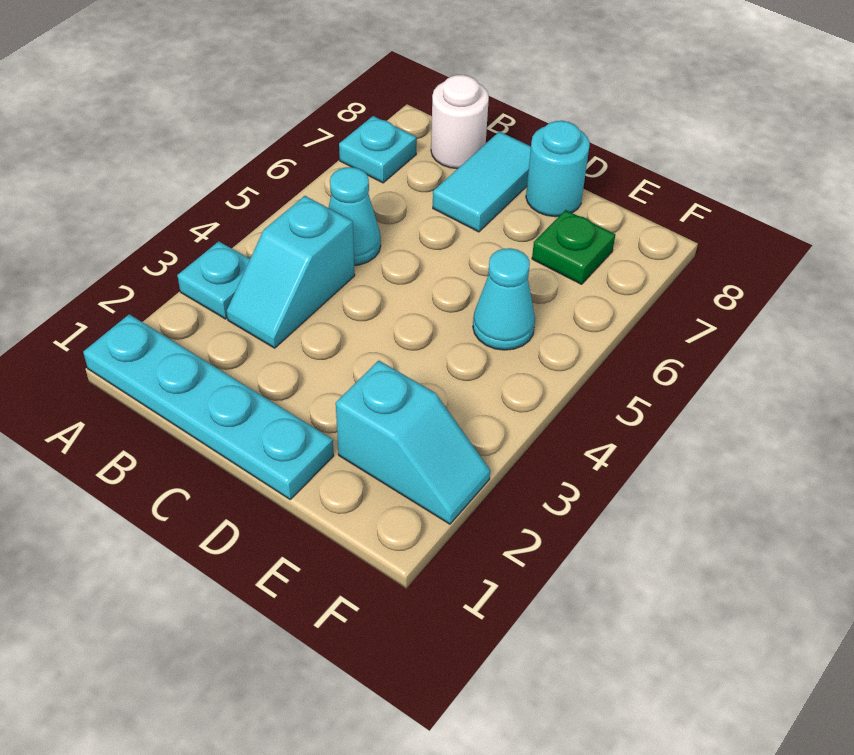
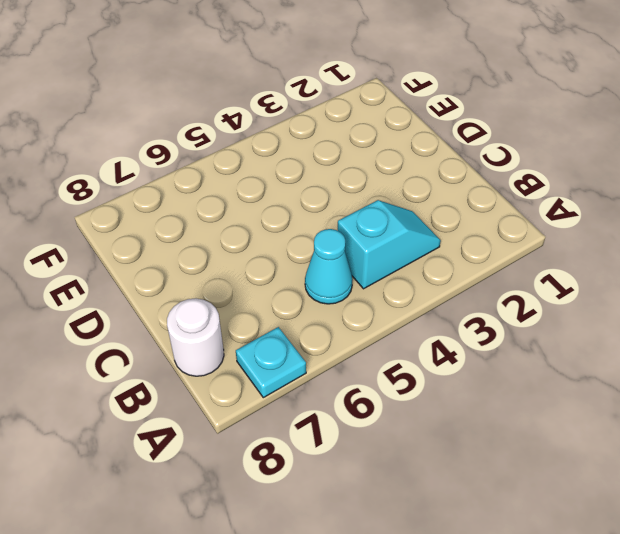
none -> cyan 1x4 plate [83,314,334,499]
none -> cyan 1x1 plate [177,241,250,319]

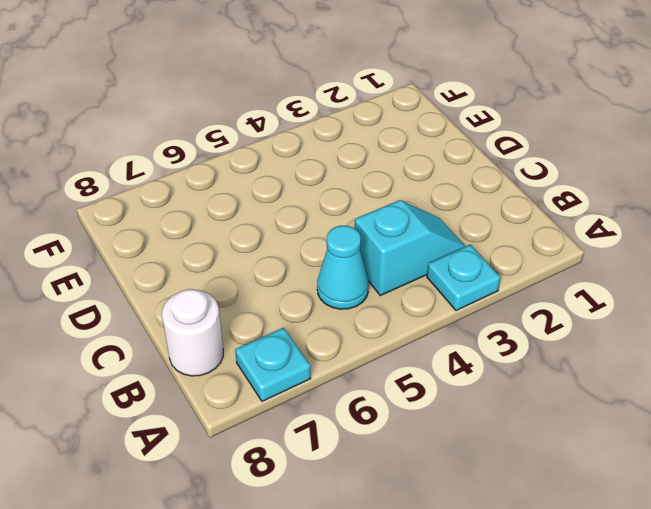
none -> cyan 1x4 plate [83,314,334,499]
none -> cyan 1x2 tile [433,132,531,232]

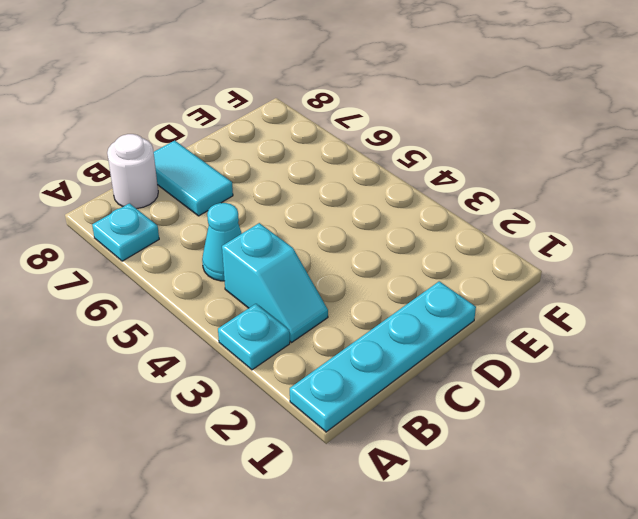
none -> cyan 1x1 round brick [526,121,590,217]
none -> cyan 1x2 slope [336,361,490,524]

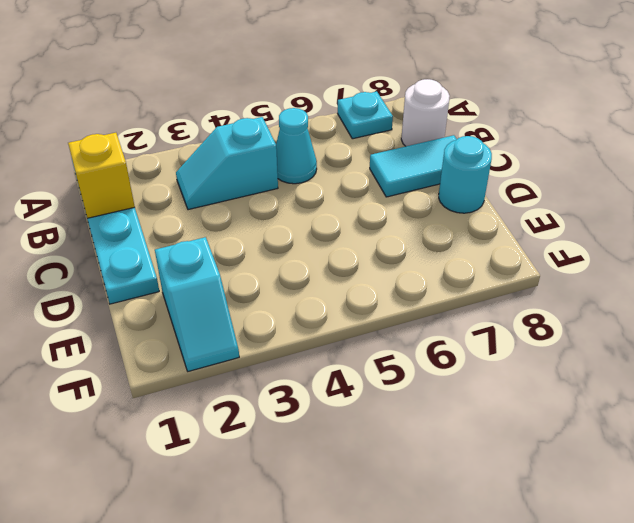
yellow 1x1 brick [68,133,135,218] -> none
none -> cyan 1x1 plate [177,241,250,319]
none -> cyan 1x1 cone [473,248,535,350]

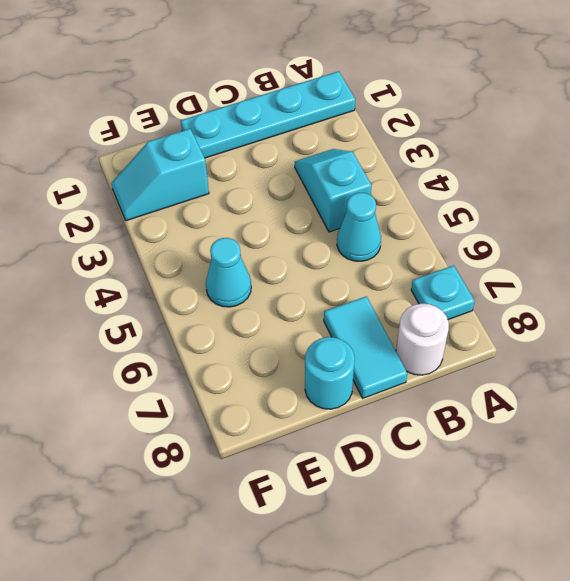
none -> cyan 1x1 plate [177,241,250,319]
none -> green 1x1 plate [532,210,615,284]

